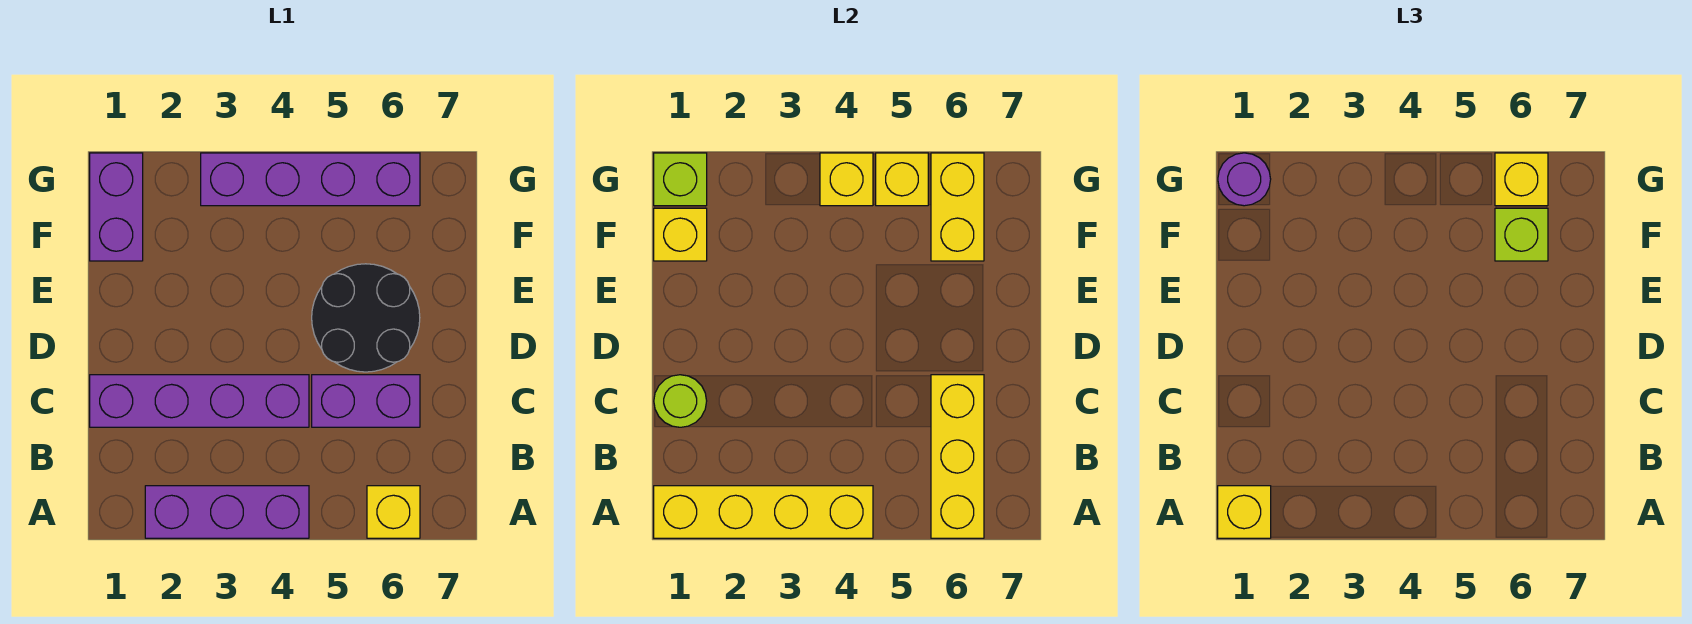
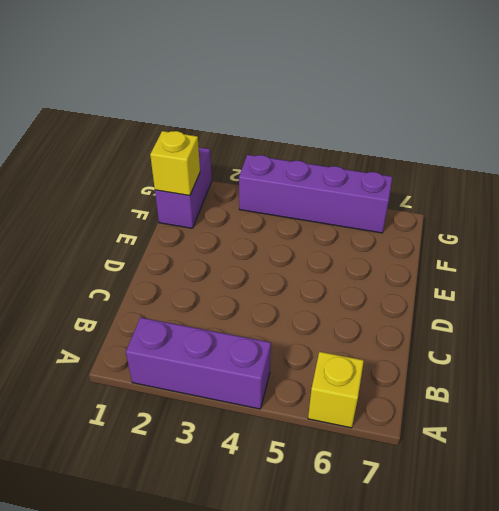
none -> purple 1x4 brick [90,375,309,427]
none -> purple 1x2 brick [312,375,420,427]
none -> black 2x2 round brick [312,264,420,372]

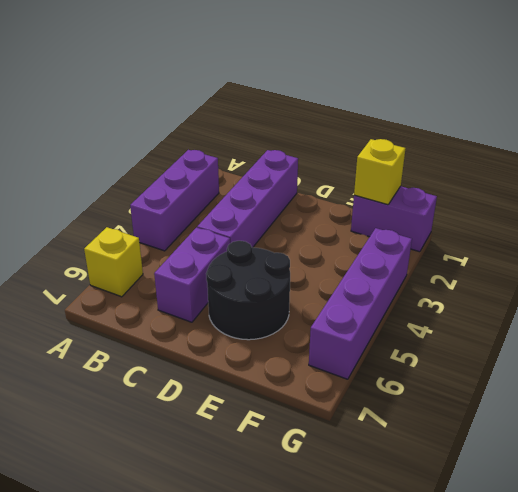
none -> yellow 1x4 brick [654,486,873,538]
none -> yellow 1x3 brick [931,375,984,538]
none -> lime 1x1 round brick [654,375,707,427]

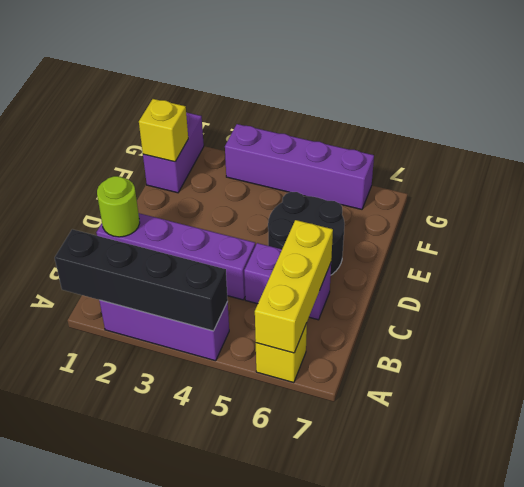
black 1x4 brick [55,229,228,331] -> yellow 1x4 brick [654,486,873,538]
none -> yellow 1x2 brick [931,153,984,261]
none -> lime 1x1 brick [654,153,707,206]
none -> yellow 1x1 brick [820,153,873,206]

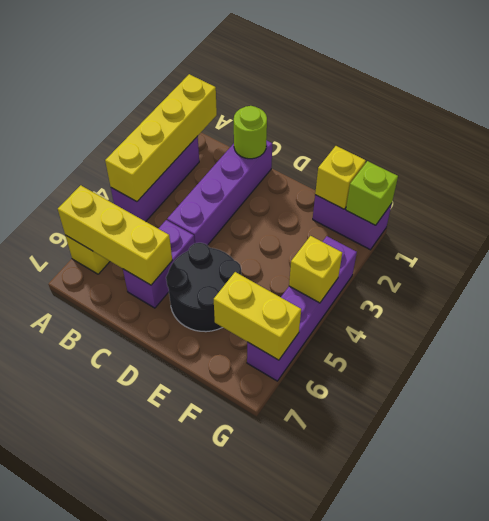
none -> yellow 1x1 brick [876,153,928,206]
none -> yellow 1x1 brick [1218,486,1271,538]
none -> lime 1x1 brick [1495,208,1548,261]

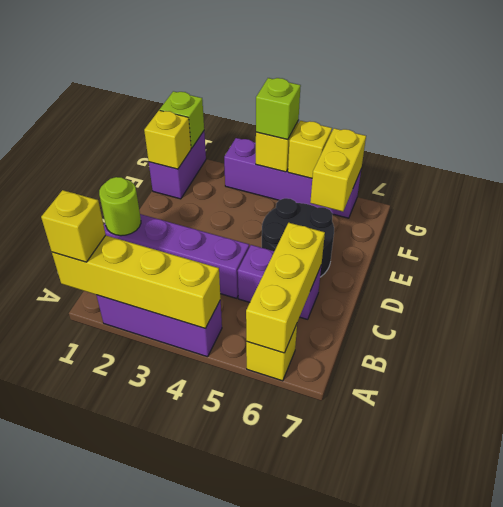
lime 1x1 brick [256,78,301,140] -> lime 1x1 brick moved to [1495,208,1548,261]
none -> purple 1x1 round brick [1218,153,1271,206]
none -> yellow 1x1 brick [1495,153,1548,206]

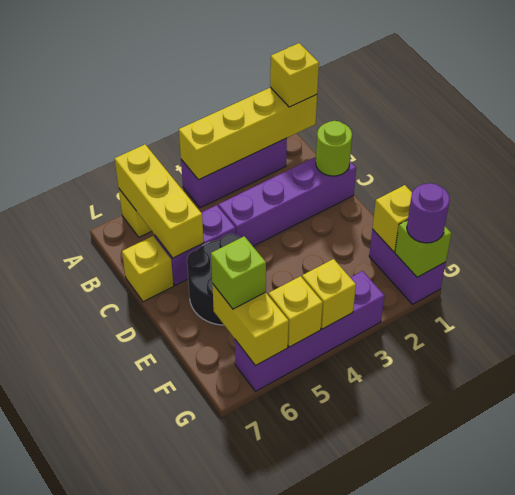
yellow 1x1 brick [122,236,174,302] -> yellow 1x1 brick moved to [1495,153,1548,206]

